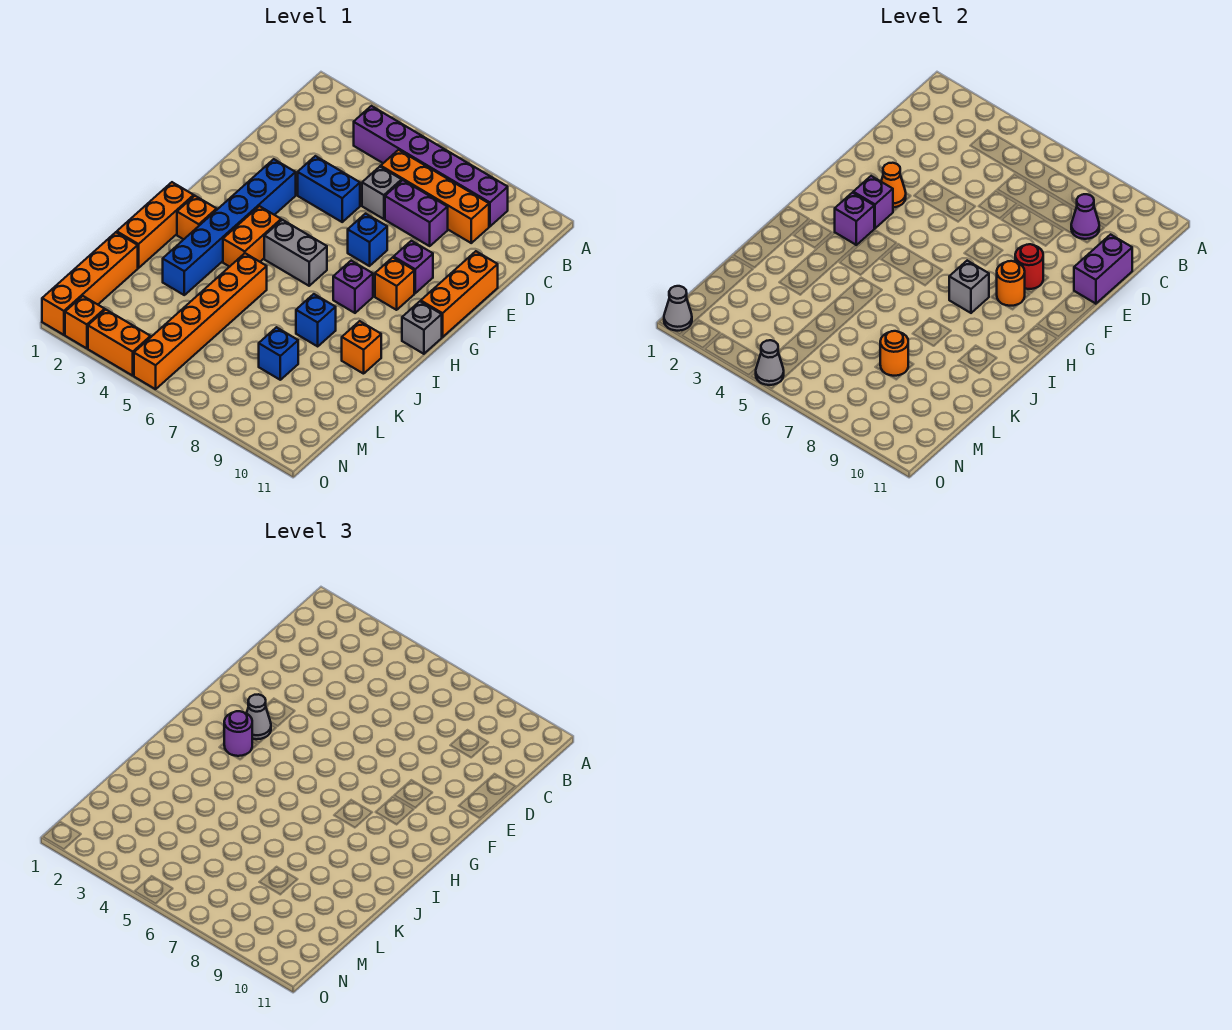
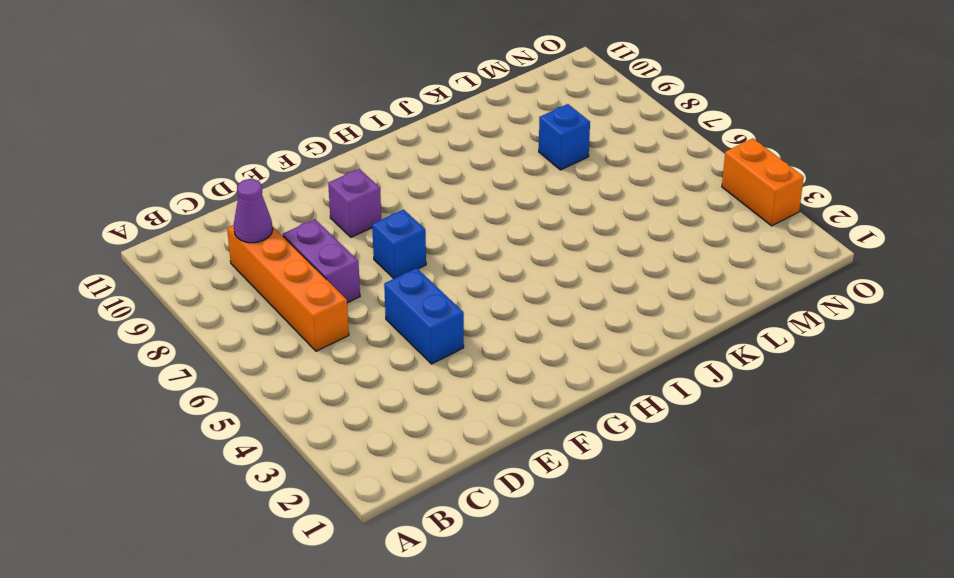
none -> purple 1x6 brick [354,106,508,226]
none -> grey 1x1 brick [362,167,402,219]
none -> orange 1x3 brick [421,251,498,337]
none -> blue 1x6 brick [163,159,296,295]

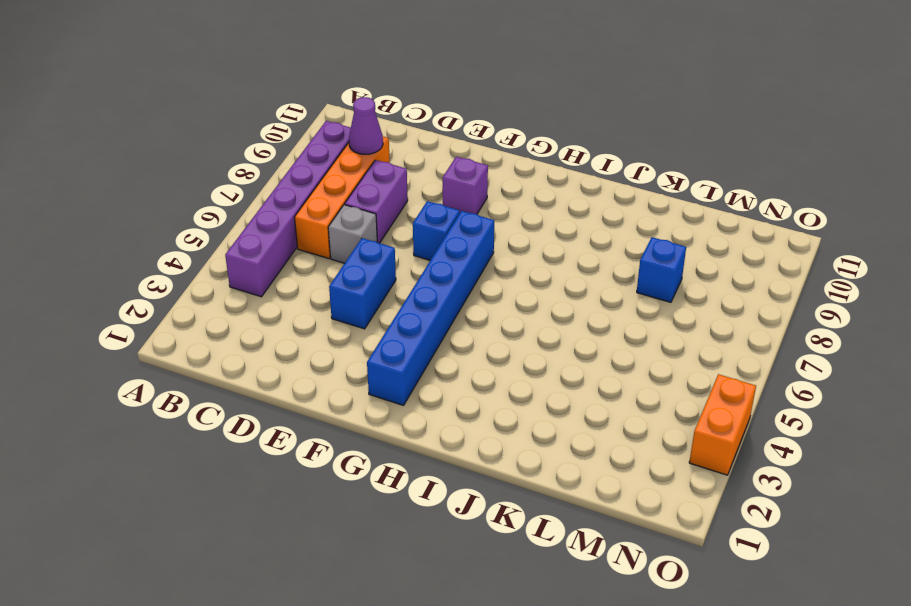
blue 1x6 brick [367,211,494,405] -> blue 1x6 brick turned to [163,159,296,295]
none -> orange 1x3 brick [421,251,498,337]
none -> orange 1x1 brick [375,257,414,310]
none -> orange 1x2 brick [223,206,281,267]
none -> grey 1x2 brick [264,220,327,286]

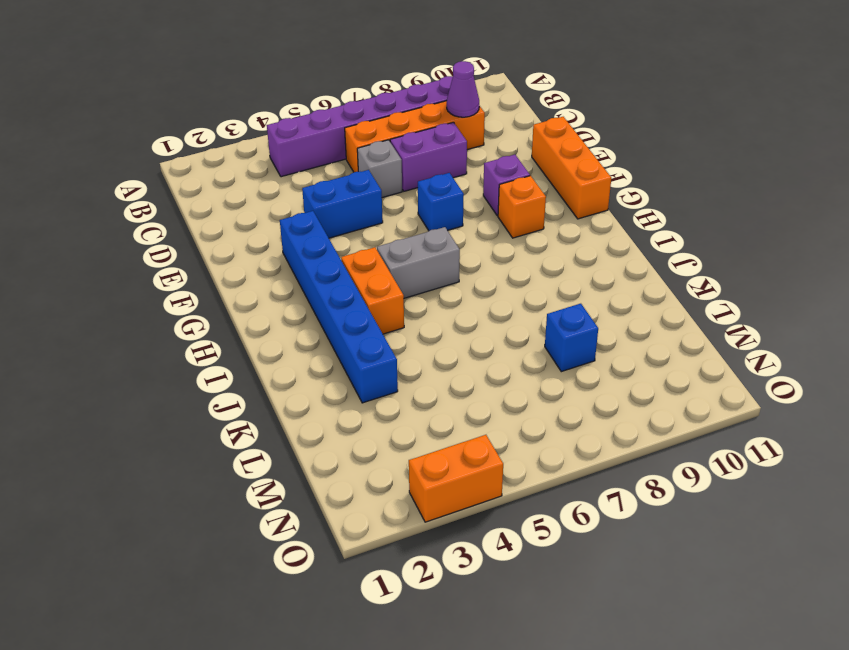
none -> purple 1x1 brick [333,261,373,313]
none -> grey 1x1 brick [402,301,442,354]
none -> orange 1x3 brick [117,182,194,268]
none -> orange 1x1 brick [177,196,217,239]

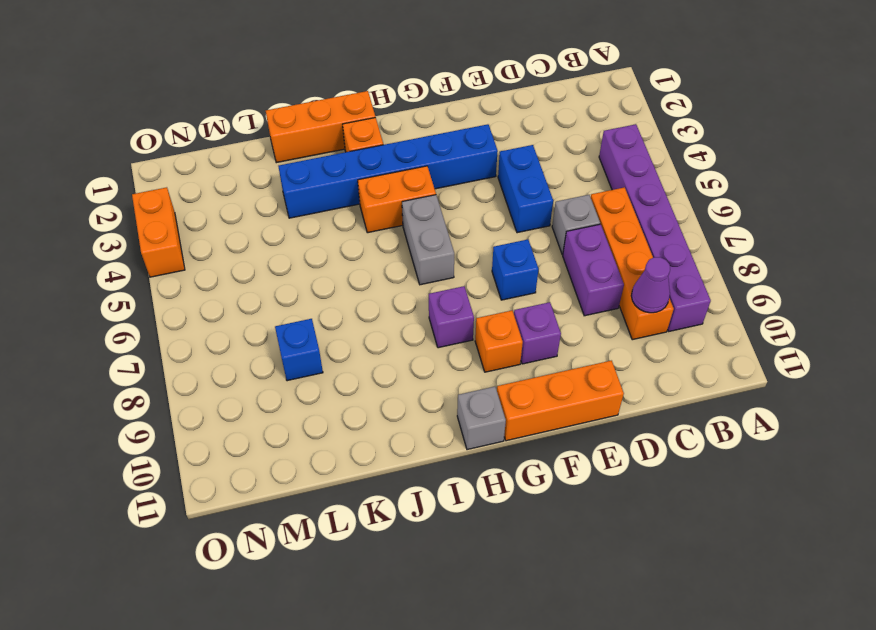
none -> orange 1x6 brick [134,253,267,389]
none -> blue 1x1 brick [296,294,336,346]
none -> orange 1x1 brick [342,321,381,374]
none -> orange 1x4 brick [42,232,138,335]

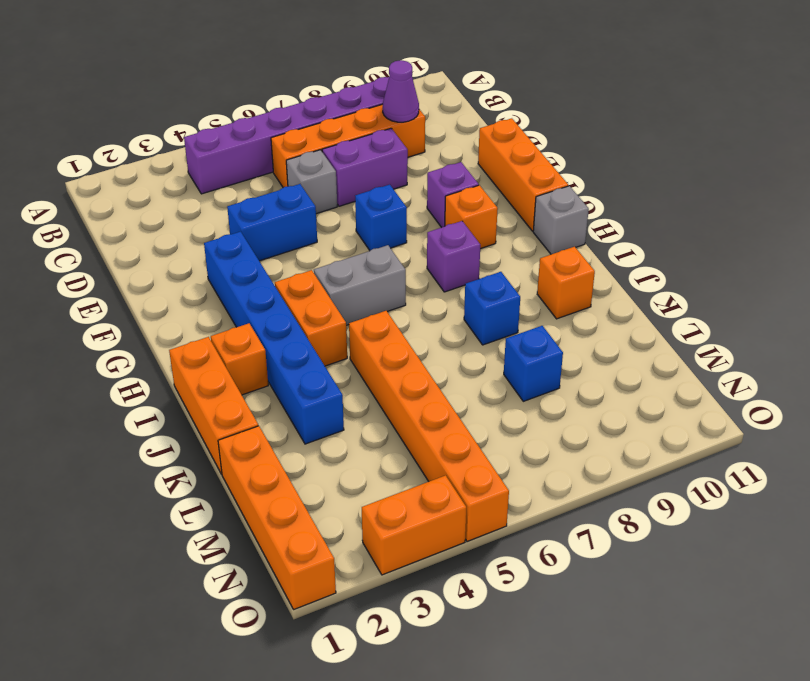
none -> orange 1x1 brick [65,296,105,348]
none -> purple 1x2 brick [1074,235,1132,304]
none -> orange 1x1 cone [881,163,906,207]
none -> red 1x1 round brick [1015,244,1043,289]

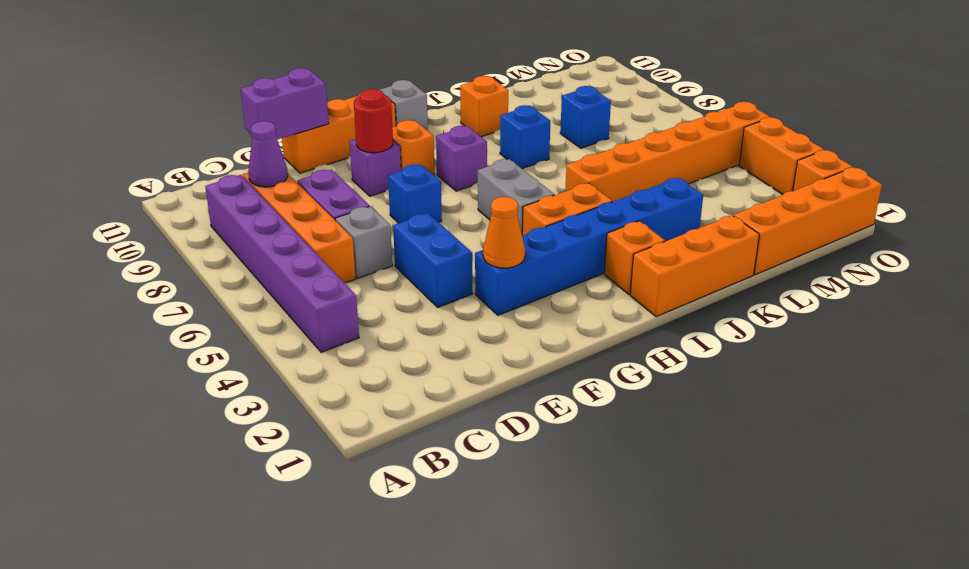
none -> purple 1x1 brick [853,176,893,228]
none -> orange 1x1 round brick [997,261,1025,306]
none -> purple 1x1 brick [835,193,874,245]
none -> grey 1x1 brick [949,261,989,313]

